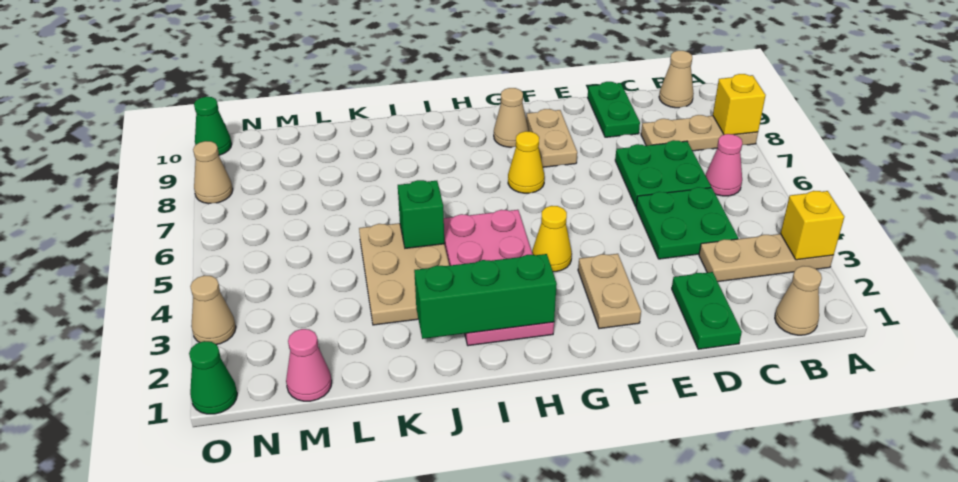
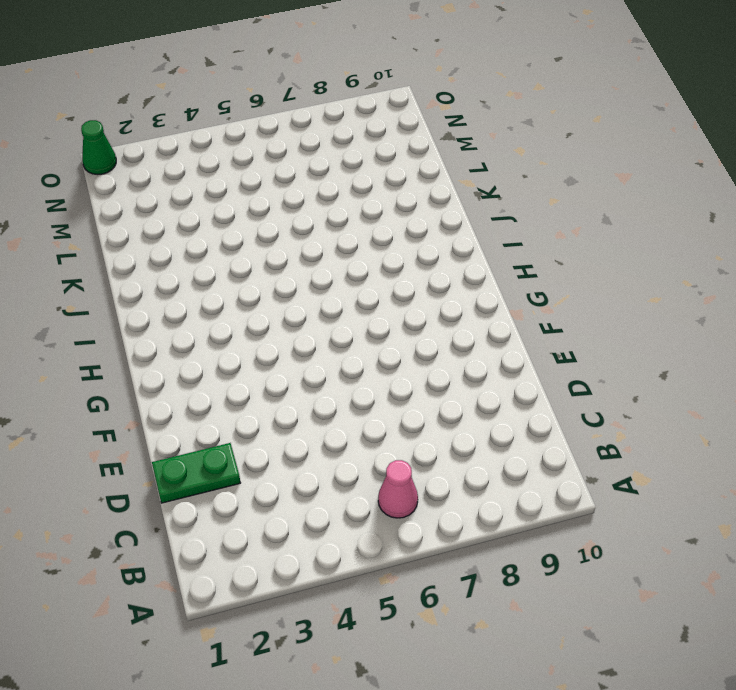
none -> tan 1x3 plate [699,234,834,282]
none -> tan 1x3 plate [641,115,758,151]
none -> tan 1x1 cone [775,266,822,335]

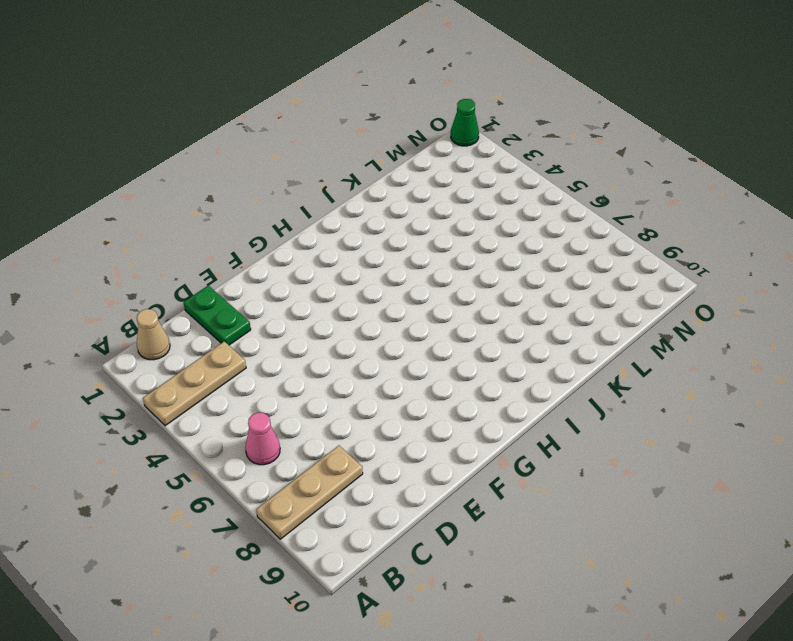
none -> tan 1x1 cone [659,51,694,108]
none -> green 2x2 plate [636,187,738,259]
none -> green 2x2 plate [615,140,711,206]

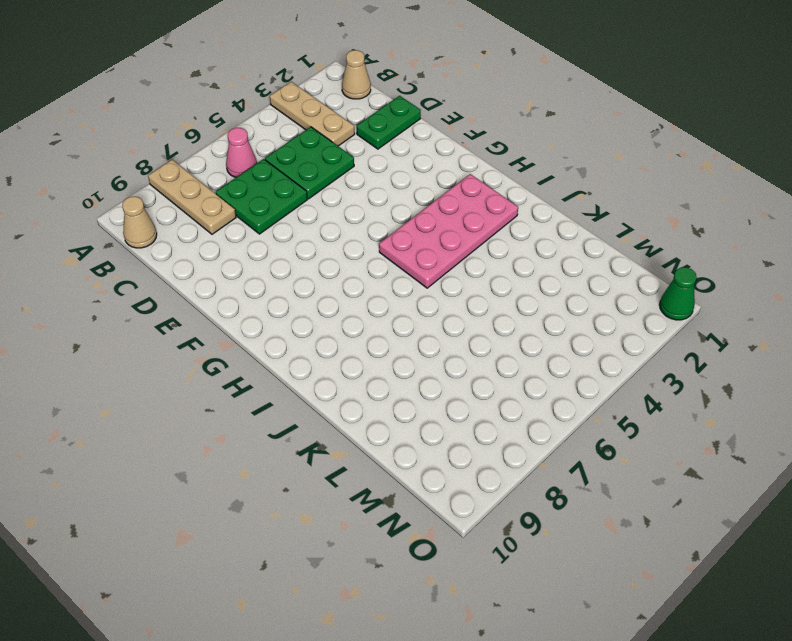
none -> green 1x2 plate [588,82,640,137]
none -> tan 1x2 plate [578,254,641,329]
none -> tan 1x2 plate [526,109,577,167]

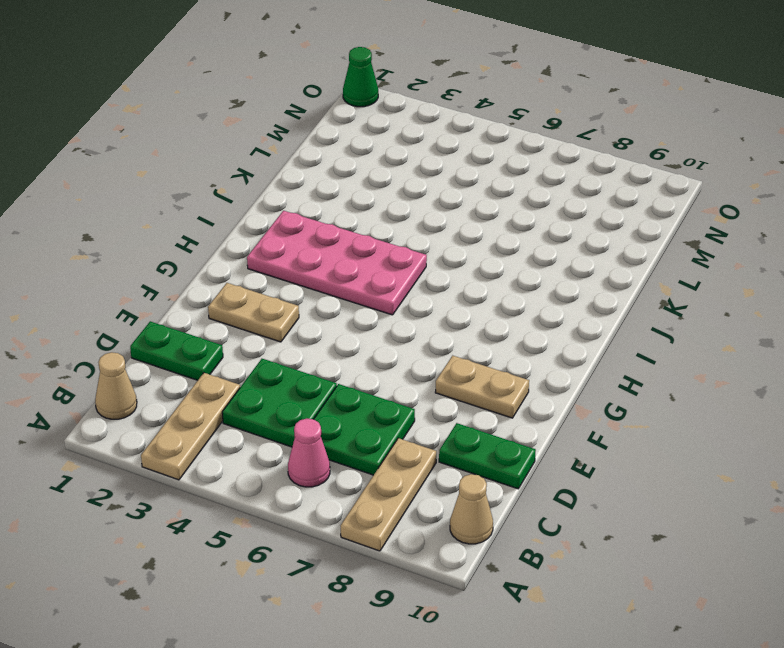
none -> yellow 1x1 cone [532,206,572,272]
none -> yellow 1x1 cone [508,131,545,193]
none -> tan 1x1 cone [494,88,529,147]

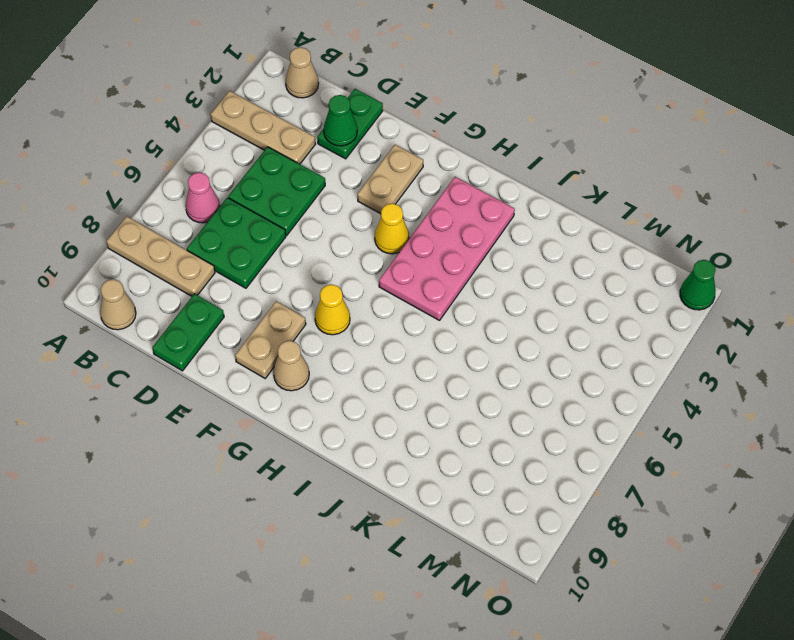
green 1x1 cone [324,95,357,146] -> green 1x1 cone moved to [194,97,232,155]
none -> tan 2x3 plate [359,223,449,325]
none -> pink 1x1 cone [286,329,332,401]
none -> tan 1x1 cone [190,275,236,345]

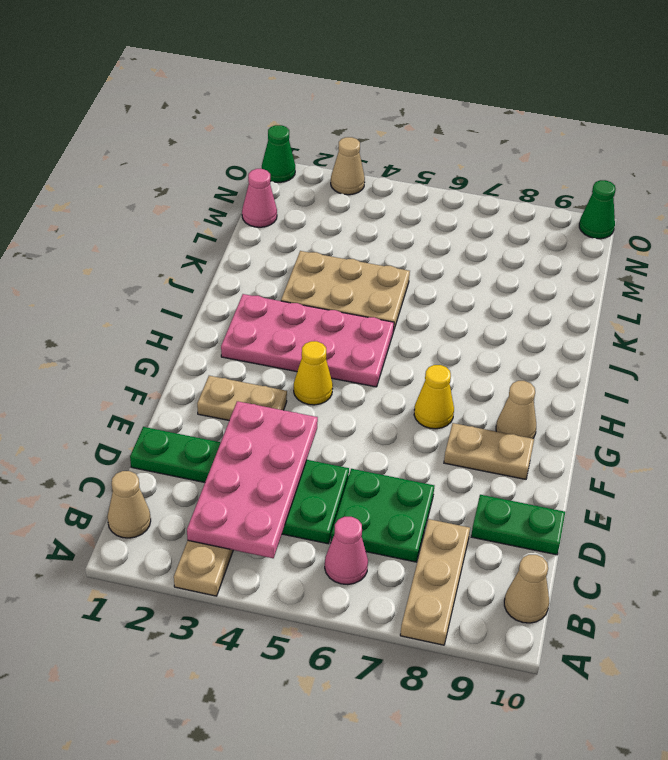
pink 2x4 plate [187,401,318,558] -> none
none -> tan 1x1 cone [193,141,233,204]
none -> yellow 1x1 brick [781,191,844,260]
none -> yellow 1x1 brick [713,74,766,135]

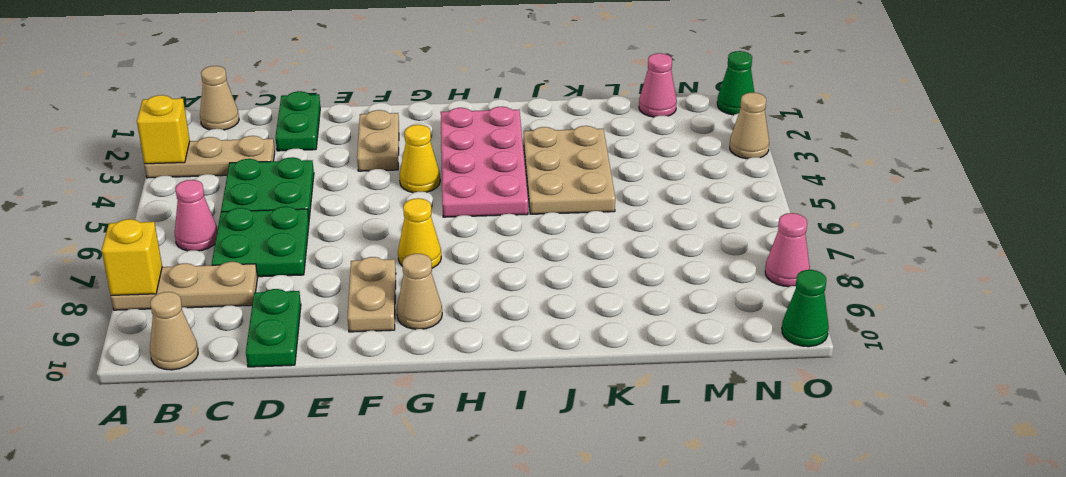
pink 1x1 cone [765,213,810,287] -> tan 1x1 cone [193,141,233,204]
none -> green 1x3 brick [414,254,557,339]
none -> green 1x1 brick [398,180,444,248]

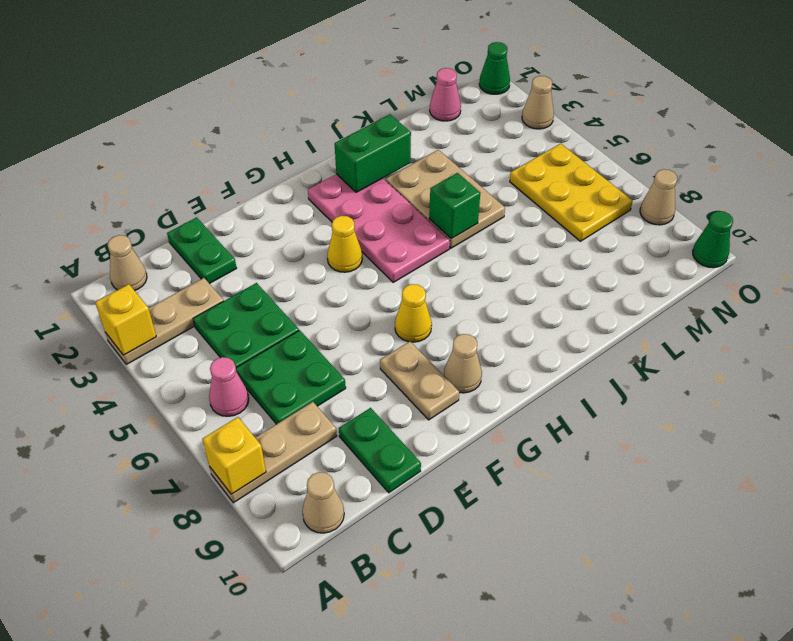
green 1x2 brick [335,114,411,192] -> green 1x3 brick [414,254,557,339]
yellow 2x3 plate [510,144,633,241] -> none
none -> tan 1x2 plate [578,254,641,329]

